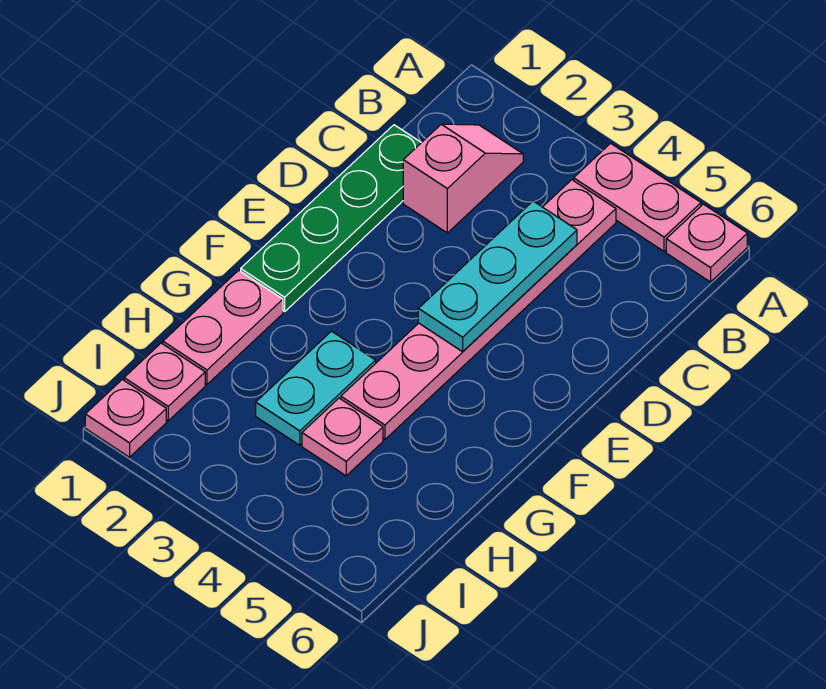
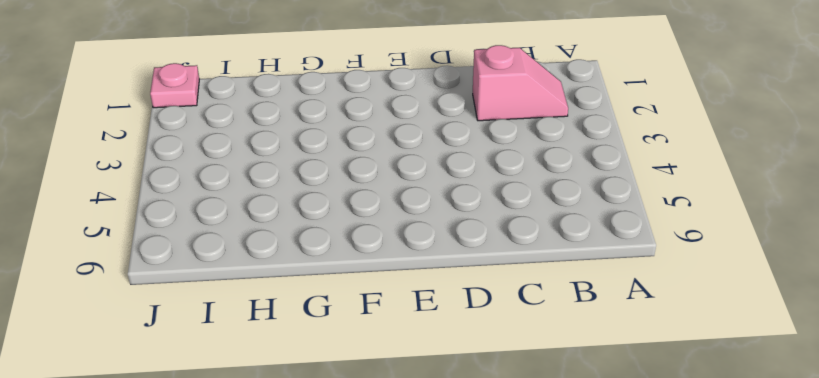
none -> pink 1x2 plate [574,143,701,251]
none -> pink 1x1 plate [666,204,747,282]

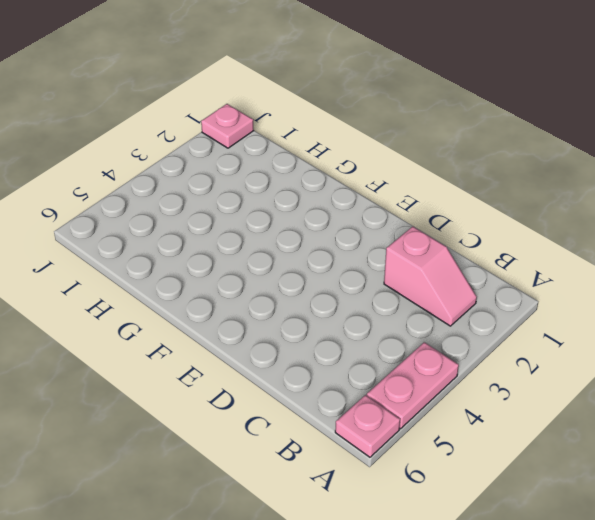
none -> pink 1x6 plate [341,180,616,439]
none -> green 1x4 plate [241,125,421,312]

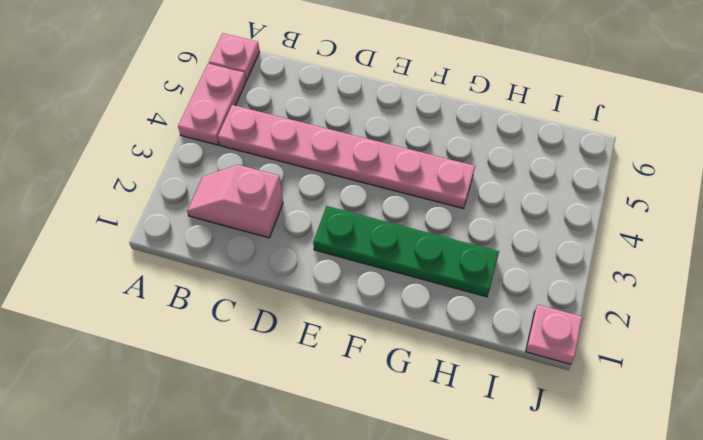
green 1x4 plate [313,206,499,297] -> green 1x4 plate moved to [241,125,421,312]
none -> pink 1x2 plate [163,270,283,384]
none -> cyan 1x2 plate [256,331,376,445]

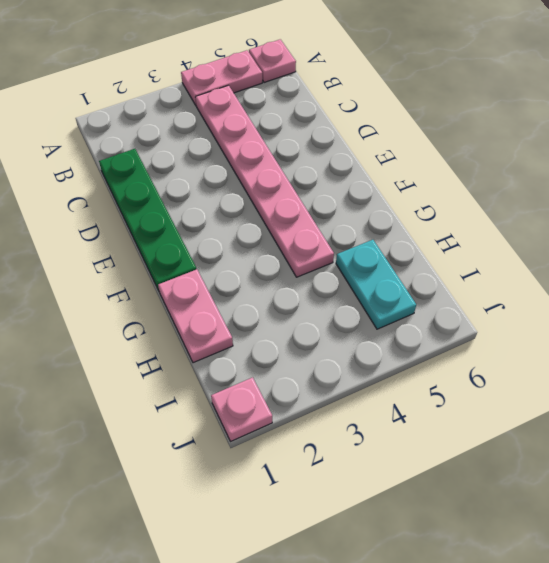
cyan 1x2 plate [336,240,416,329] -> cyan 1x2 plate moved to [256,331,376,445]
none -> pink 1x2 slope [403,124,523,233]
none -> pink 1x1 plate [302,398,383,476]

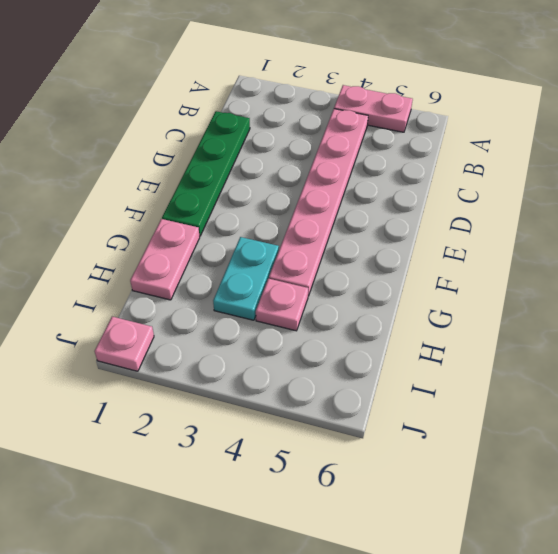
none -> pink 1x1 plate [666,204,747,282]
none -> pink 1x2 slope [403,124,523,233]

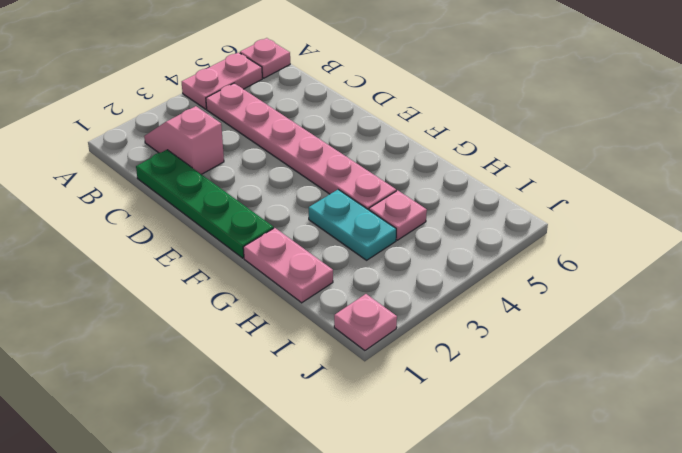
none -> pink 1x1 plate [124,343,205,421]
none -> cyan 1x3 plate [418,201,577,352]

